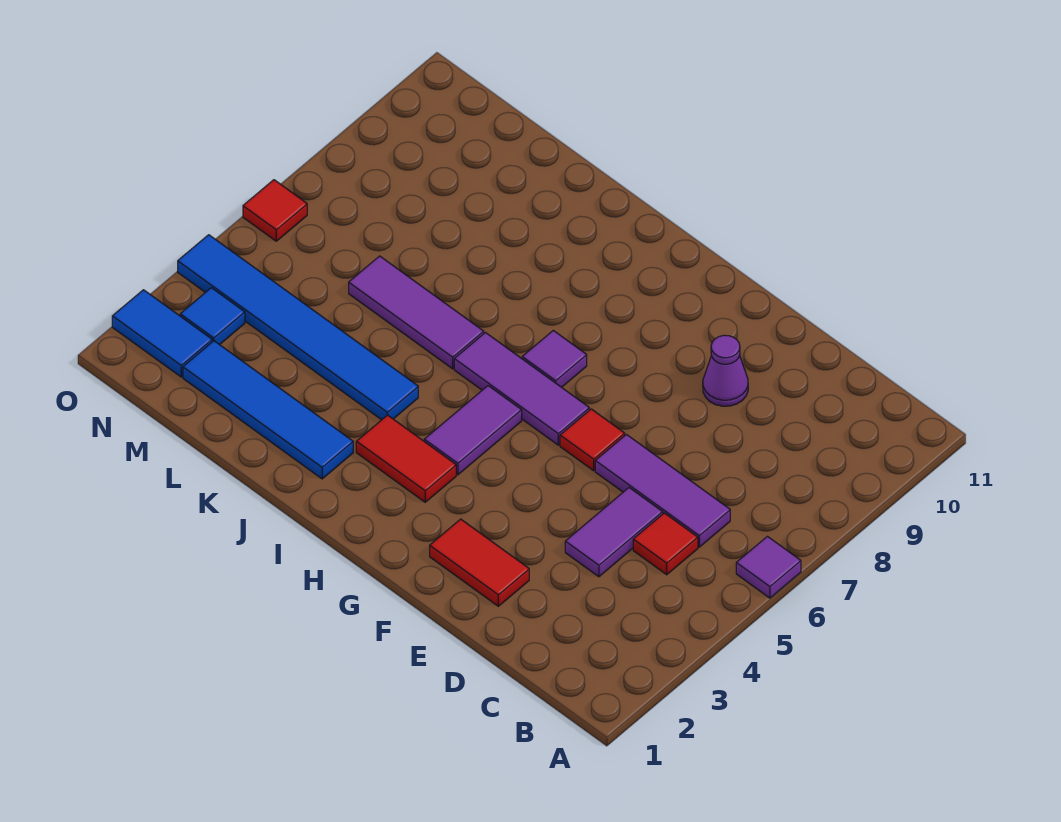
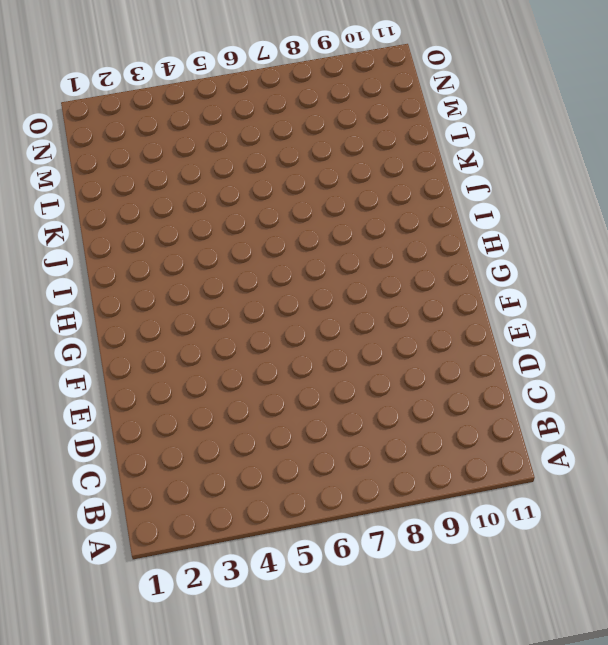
none -> purple 1x1 tile [736,536,801,598]
none -> red 1x1 tile [633,513,698,575]
none -> purple 1x3 tile [595,435,730,547]

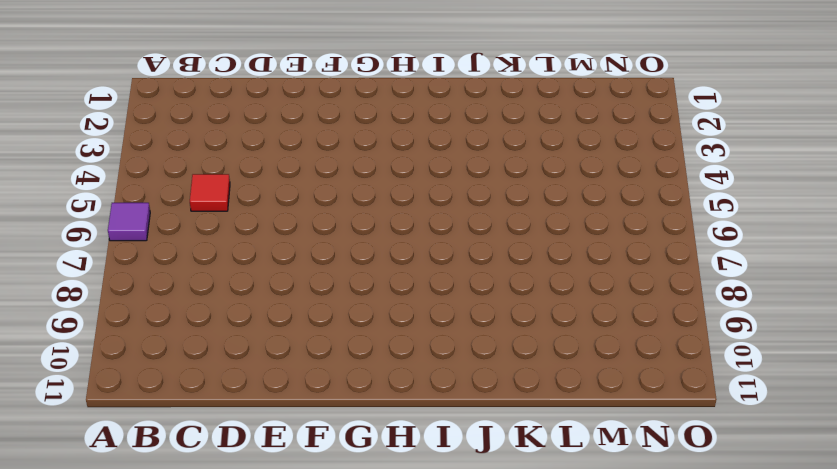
none -> purple 1x3 tile [595,435,730,547]
none -> purple 1x2 tile [565,488,663,577]
none -> red 1x2 tile [430,519,529,606]

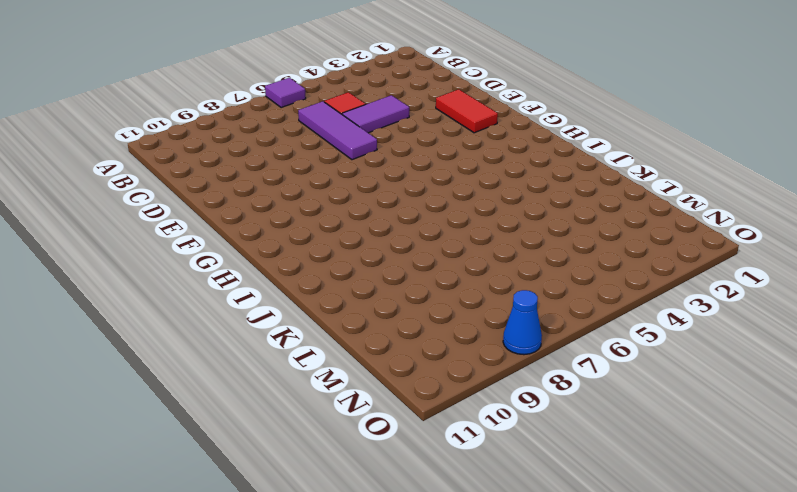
blue 1x1 cone [503,290,542,355] -> none
none -> purple 1x1 cone [703,335,748,406]
none -> red 1x1 tile [560,409,625,471]
none -> purple 1x3 tile [454,333,589,445]

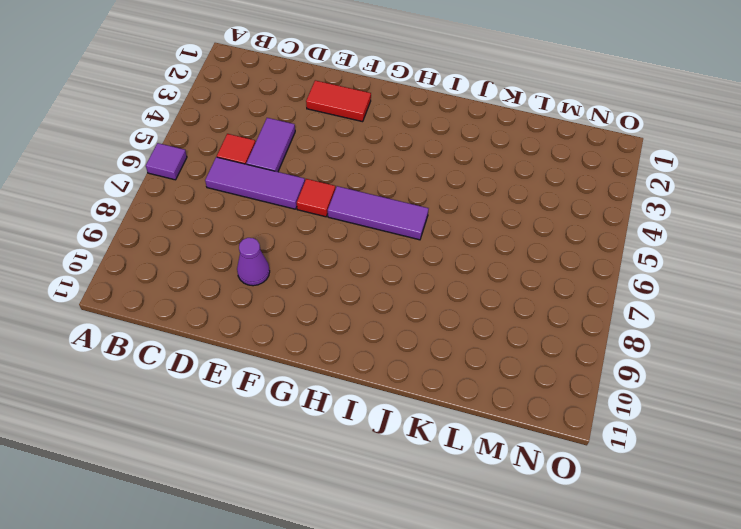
none -> red 1x2 tile [356,415,456,502]
none -> purple 1x2 tile [424,386,522,475]
none -> purple 1x1 tile [522,330,587,387]

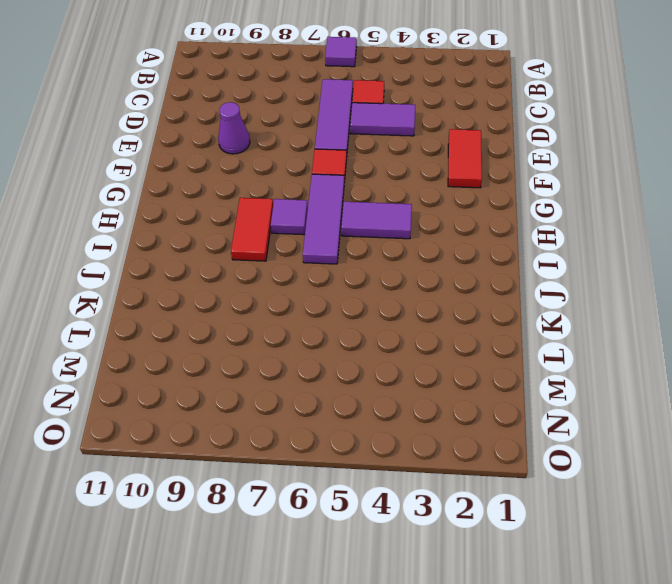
red 1x2 tile [231,198,273,261] -> red 1x2 tile moved to [356,415,456,502]
none -> blue 1x4 tile [183,341,353,479]
none -> blue 1x6 tile [178,235,418,420]
none -> purple 1x3 tile [349,256,484,369]

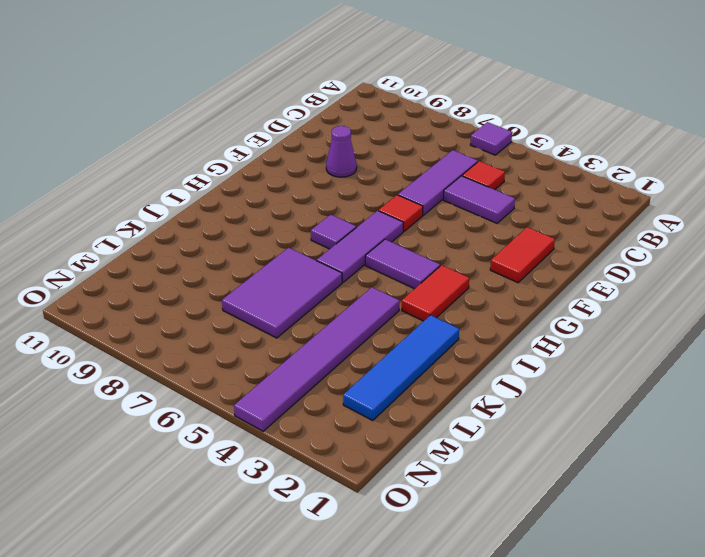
purple 1x6 tile [234,287,399,431] -> blue 1x6 tile [178,235,418,420]
purple 2x3 tile [222,248,342,338] -> purple 1x3 tile [349,256,484,369]
none -> blue 1x2 tile [112,290,212,377]
none -> blue 1x1 tile [180,288,245,345]
none -> red 1x1 tile [243,180,307,241]

